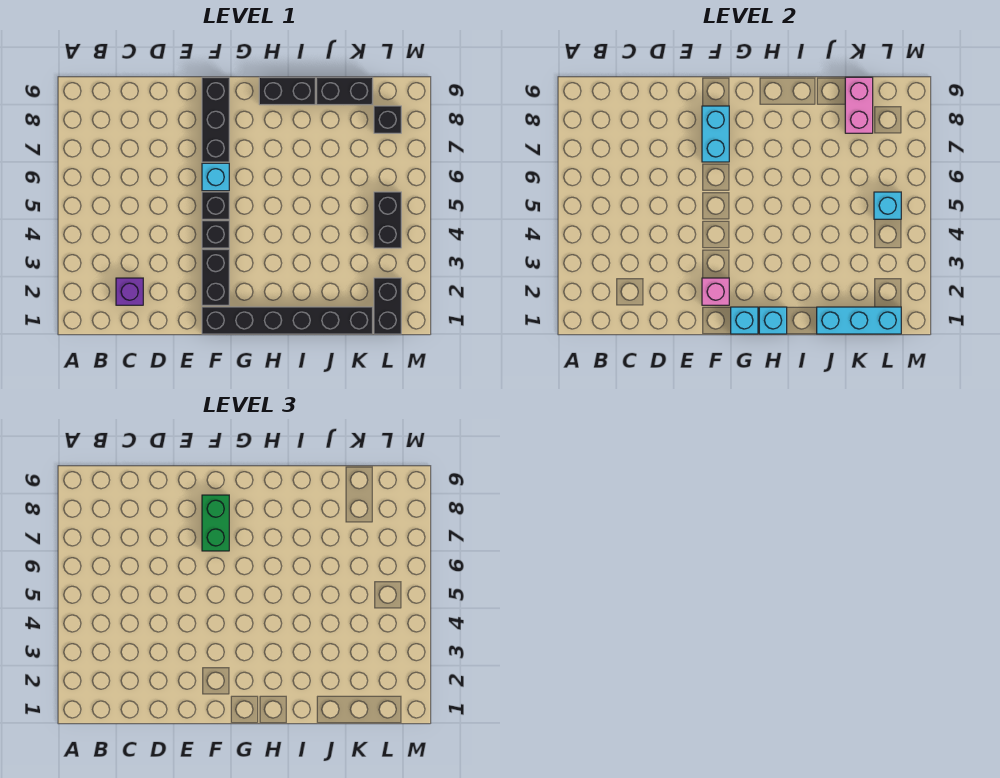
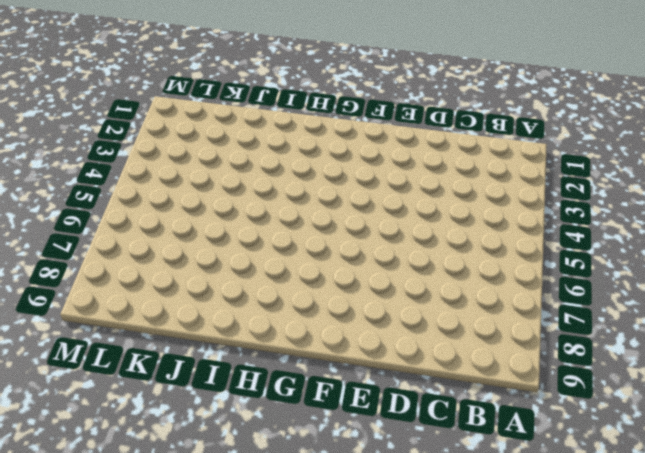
none -> purple 1x1 brick [116,278,143,305]
none -> black 1x6 brick [202,307,373,334]
none -> black 1x2 brick [202,249,229,305]

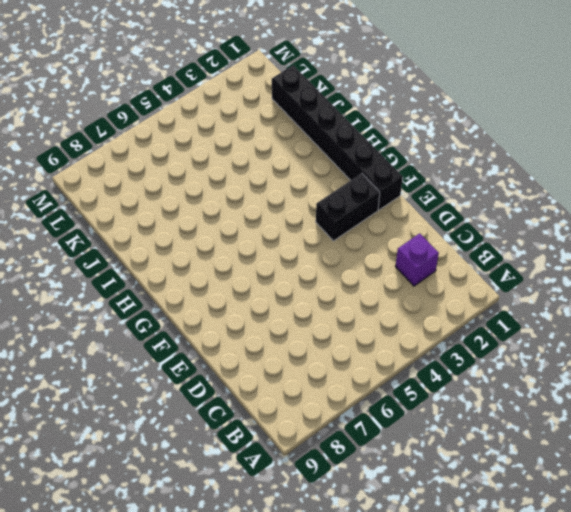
none -> black 1x1 brick [202,221,229,248]
none -> black 1x1 brick [202,192,229,219]
none -> cyan 1x1 brick [202,163,229,191]

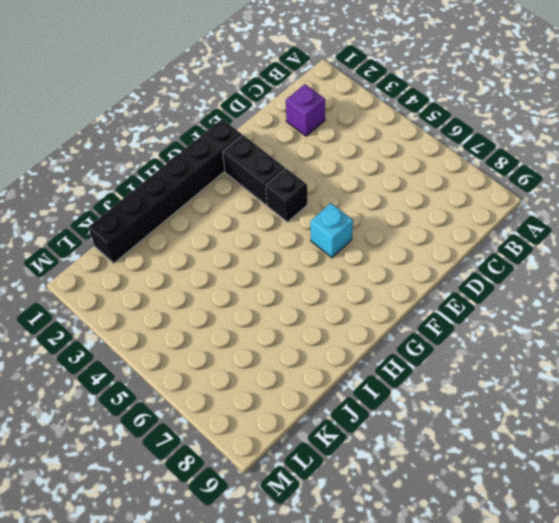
none -> black 1x1 brick [202,192,229,219]
none -> black 1x3 brick [202,77,229,162]
none -> black 1x2 brick [259,77,315,105]

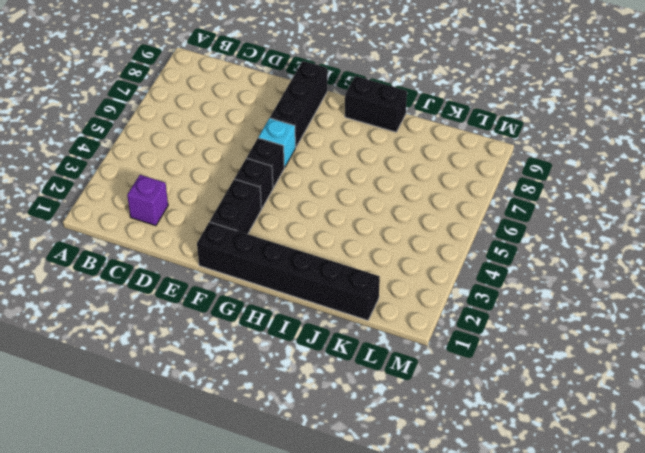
none -> black 1x2 brick [317,77,373,105]
none -> black 1x2 brick [374,278,401,334]
none -> black 1x2 brick [374,192,401,248]

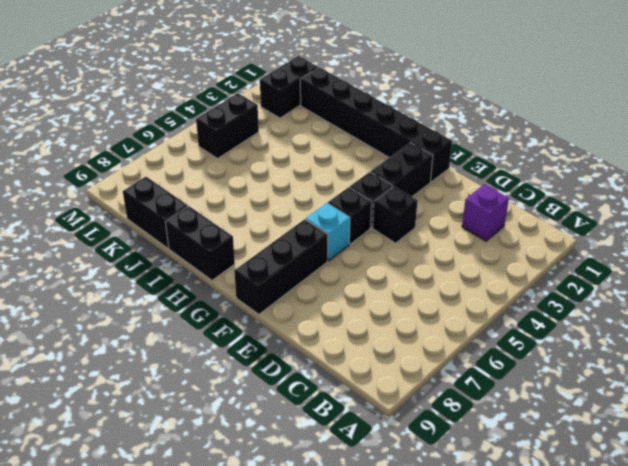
black 1x1 brick [373,186,418,243] -> black 1x1 brick moved to [374,106,401,133]
none -> pink 1x1 brick [702,278,729,305]
none -> cyan 1x2 brick [702,106,729,162]
none -> cyan 1x1 brick [731,307,758,334]

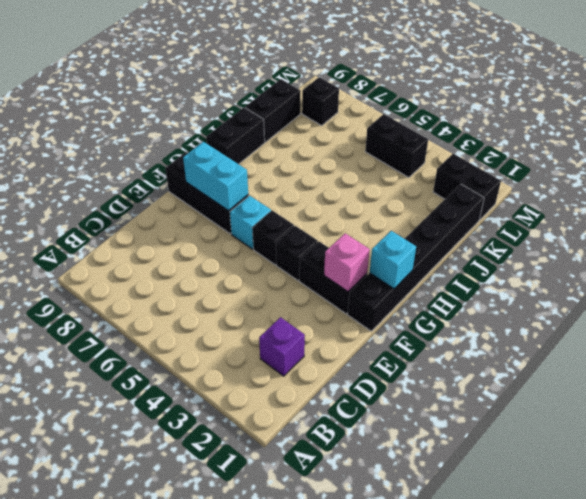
none -> cyan 1x1 brick [759,307,787,334]
none -> cyan 1x3 brick [817,307,901,334]
none -> pink 1x2 brick [845,77,873,133]

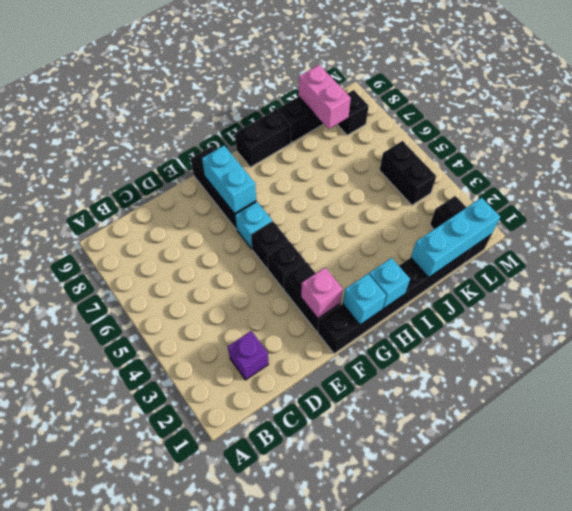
none -> cyan 1x1 brick [874,192,901,219]
none -> green 1x2 brick [202,495,229,551]

